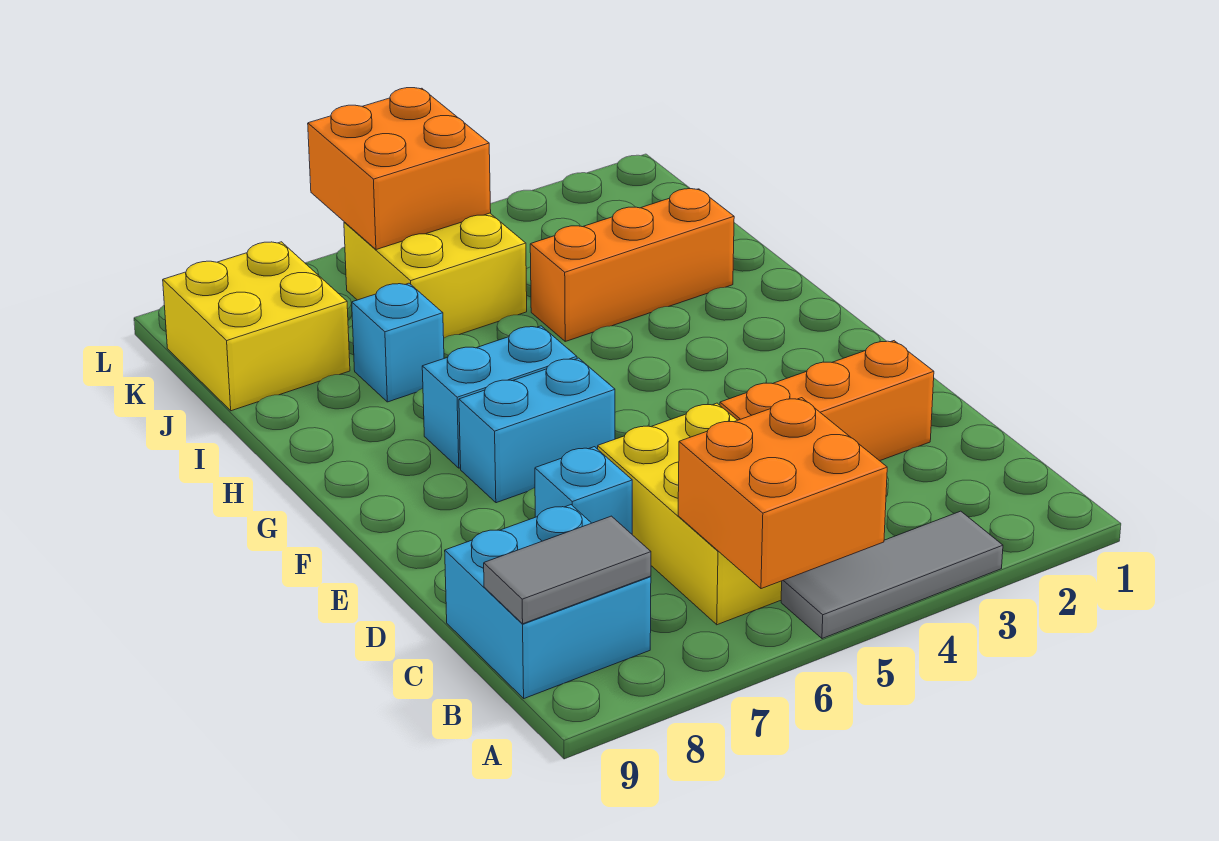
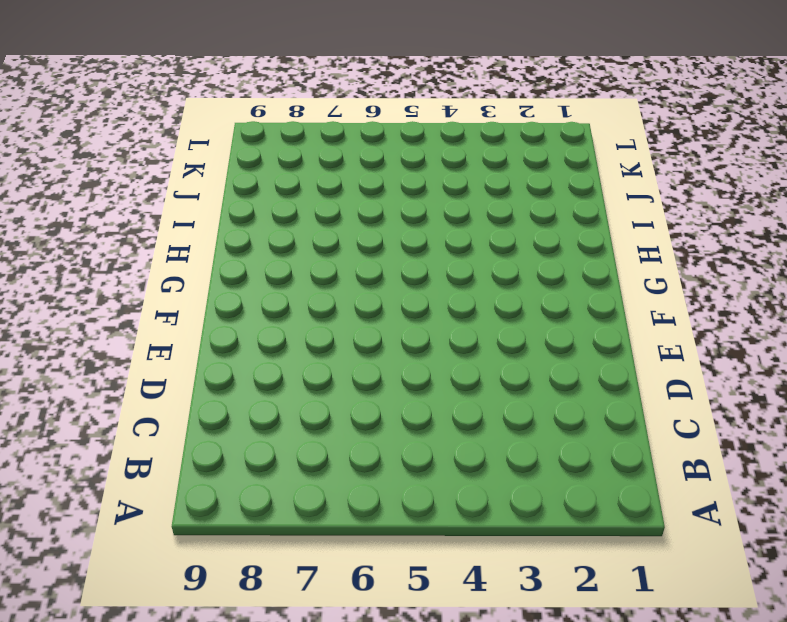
none -> grey 1x3 tile [781,511,1003,639]
none -> yellow 2x3 brick [598,403,782,625]
none -> cyan 2x2 brick [445,505,651,698]

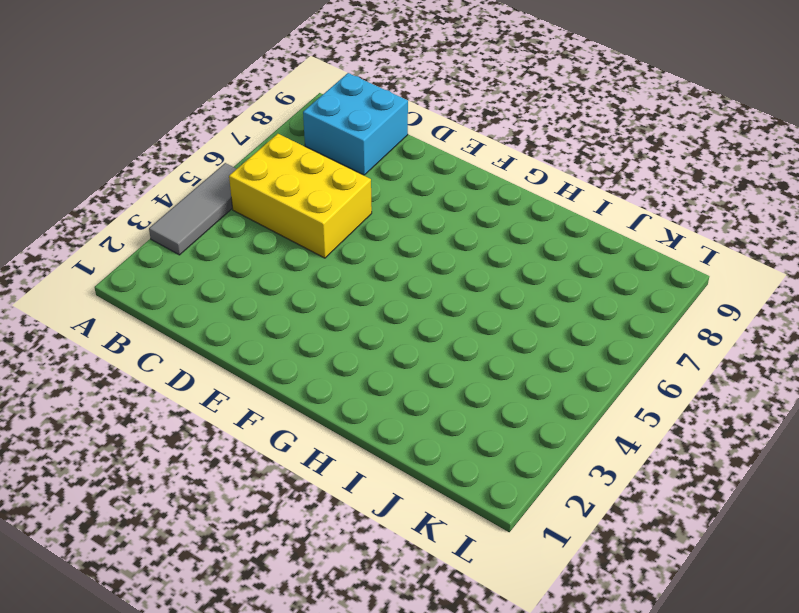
none -> orange 1x3 brick [720,341,934,461]
none -> cyan 1x1 brick [535,447,632,534]
none -> cyan 1x2 brick [459,358,615,503]

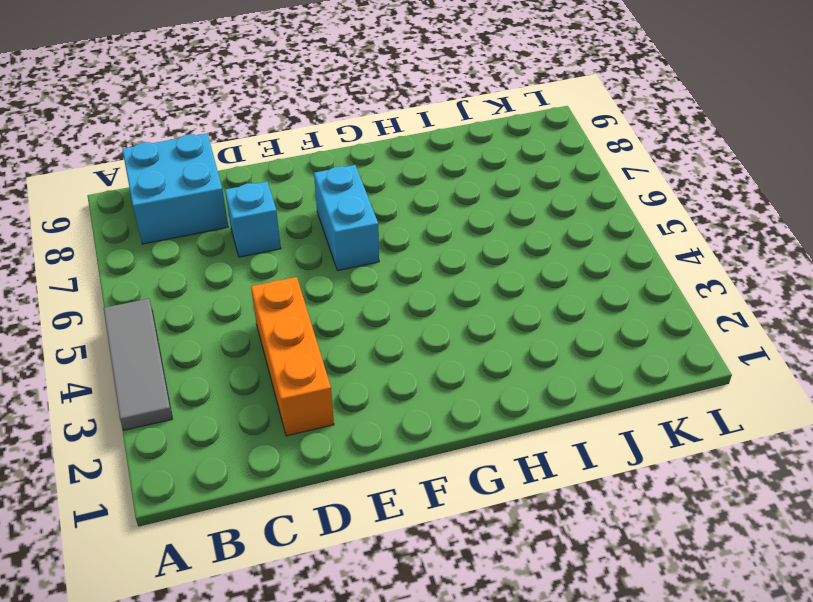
none -> yellow 2x3 brick [598,403,782,625]
none -> cyan 1x2 brick [422,326,577,468]
none -> orange 1x3 brick [530,189,734,341]

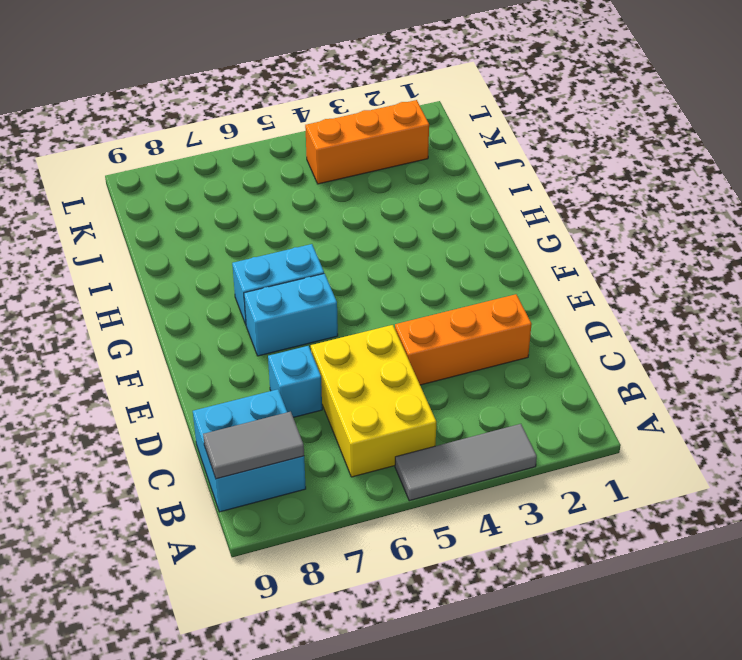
orange 1x3 brick [305,100,429,184] -> orange 1x3 brick moved to [530,189,734,341]
none -> cyan 1x1 brick [352,283,444,402]
none -> yellow 2x2 brick [344,213,527,338]
none -> yellow 2x2 brick [163,242,350,411]

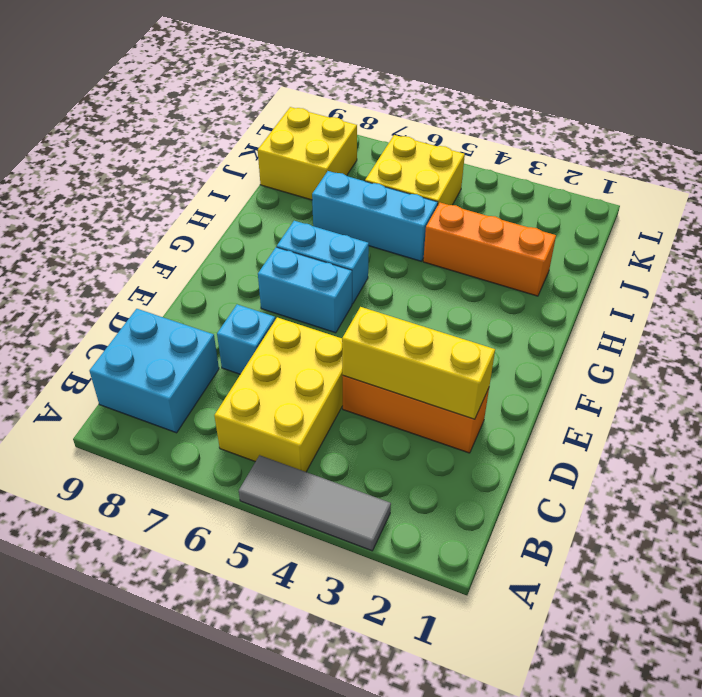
yellow 1x3 brick [342,307,495,419] -> none
cyan 1x3 brick [312,171,438,261] -> cyan 1x1 brick [352,283,444,402]
none -> orange 2x2 brick [678,398,887,589]
none -> grey 1x2 tile [484,516,651,624]
none -> orange 2x2 brick [308,88,491,250]

